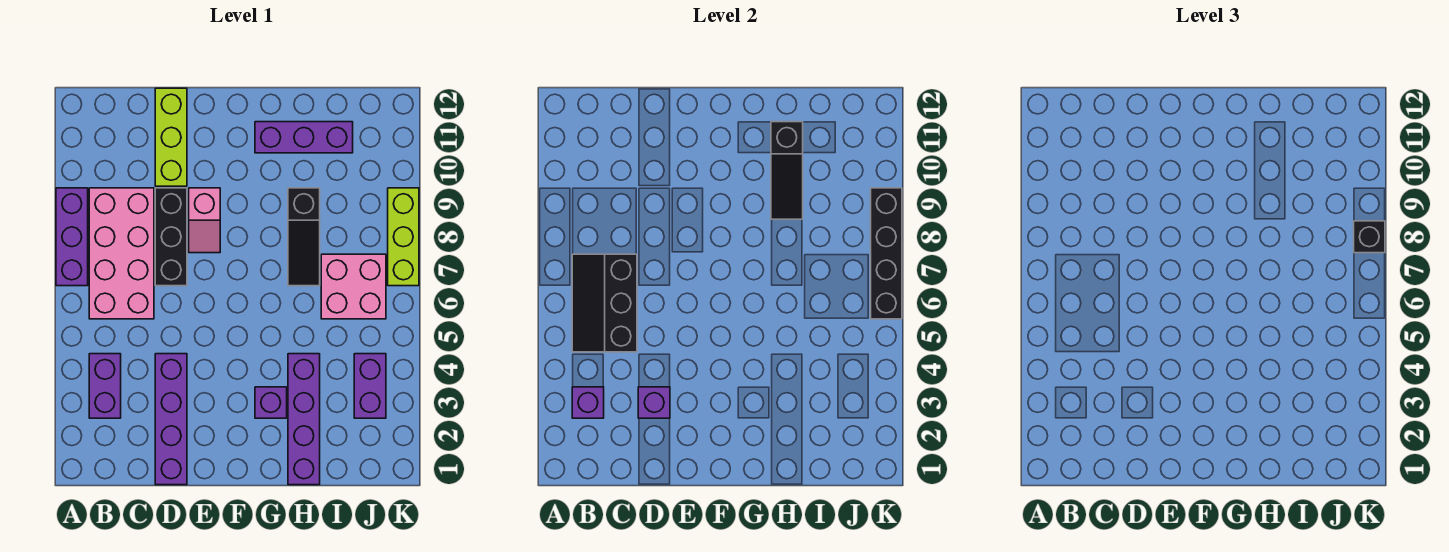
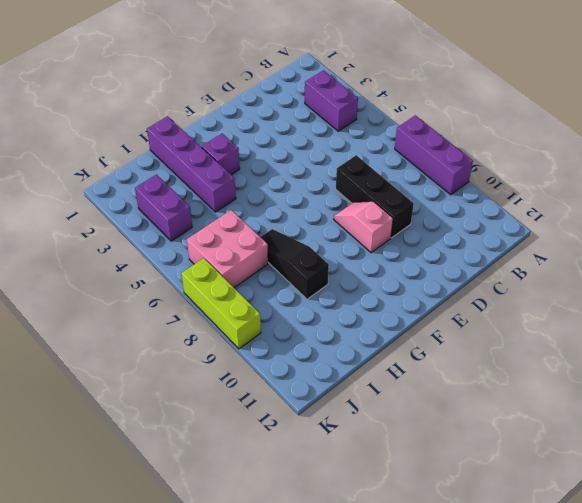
none -> pink 2x4 brick [89,188,154,319]
none -> purple 1x4 brick [155,354,187,485]
none -> lime 1x3 brick [155,88,187,186]

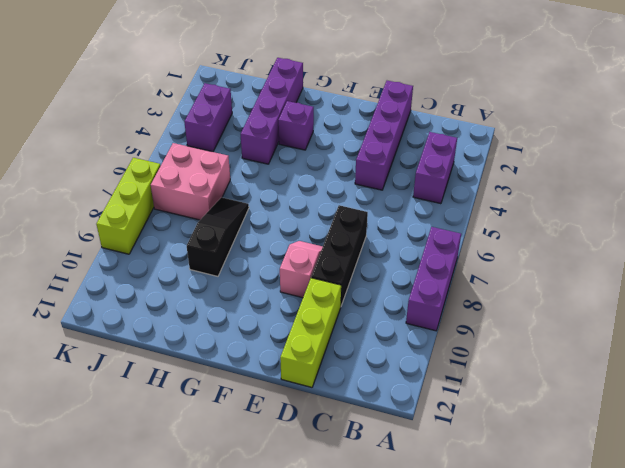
none -> pink 2x4 brick [89,188,154,319]
none -> purple 1x3 brick [255,122,353,153]
none -> purple 1x1 brick [572,387,604,418]

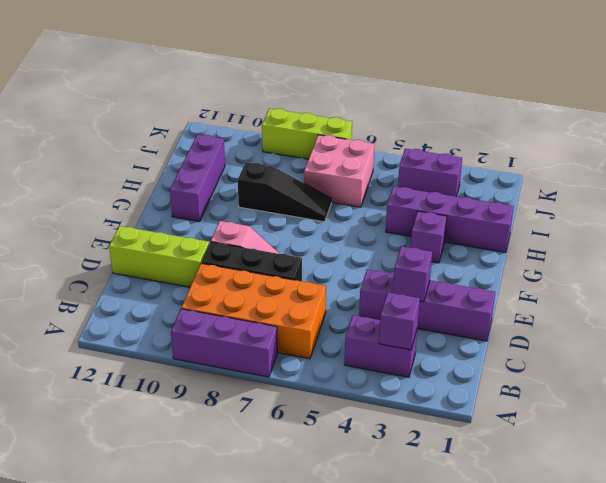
orange 2x4 brick [181,264,326,359] -> pink 2x4 brick [89,188,154,319]
none -> black 2x3 slope [572,254,637,352]
none -> black 1x3 slope [771,122,803,219]
none -> black 1x4 brick [871,188,902,319]

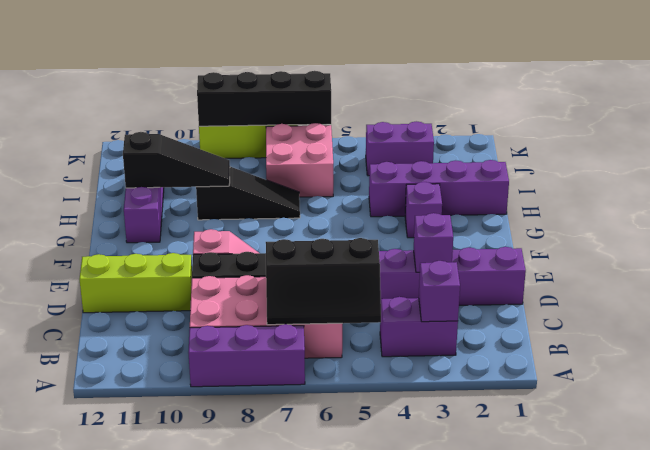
none -> black 1x1 brick [1354,221,1385,253]

